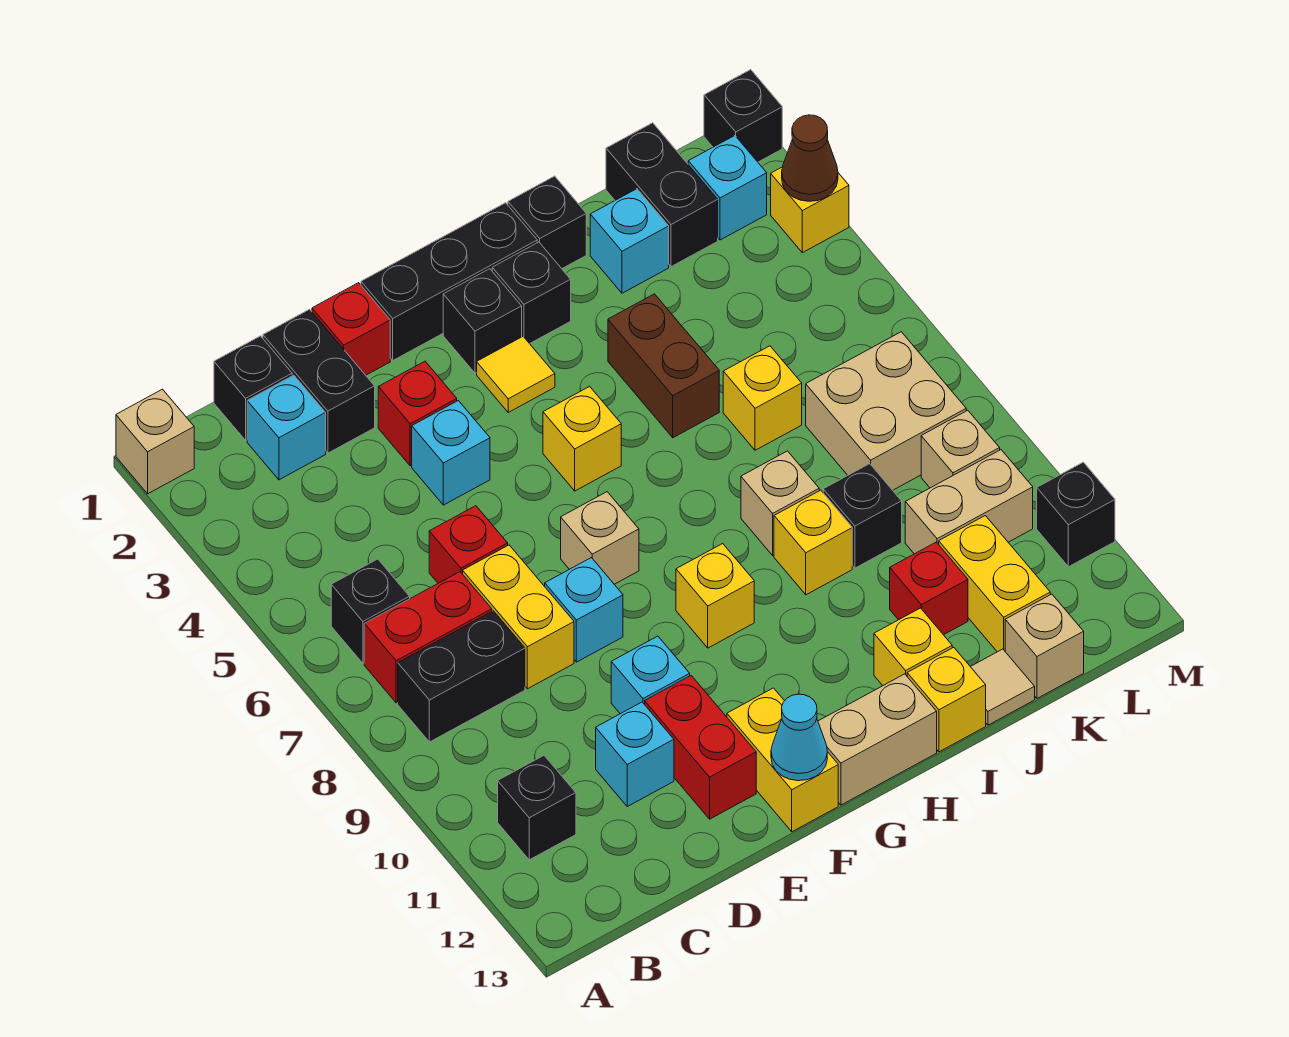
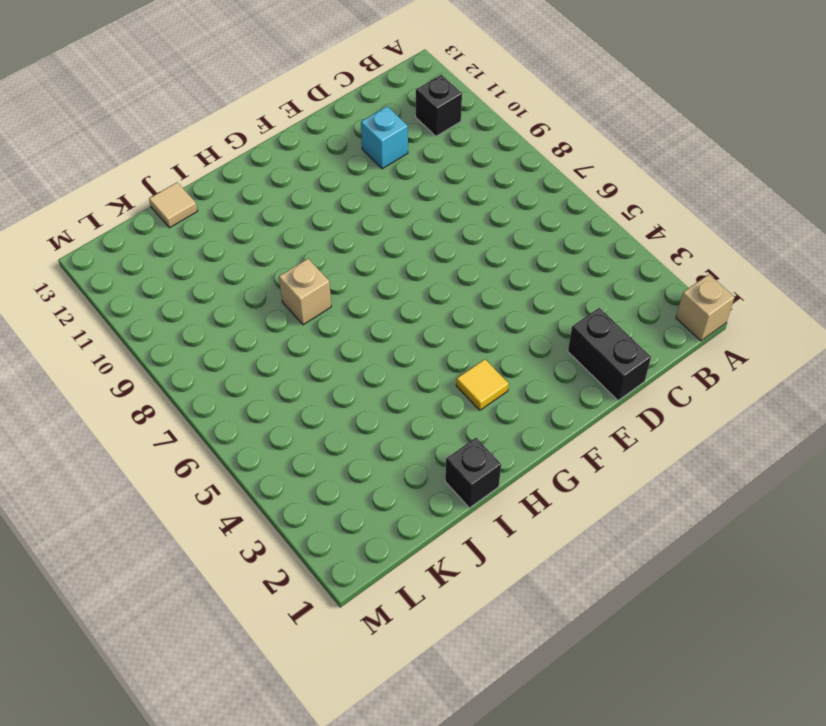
none -> black 1x1 brick [331,559,410,663]
none -> red 1x2 brick [364,572,492,703]
none -> black 1x2 brick [398,611,525,742]
none -> black 1x1 brick [214,336,292,440]

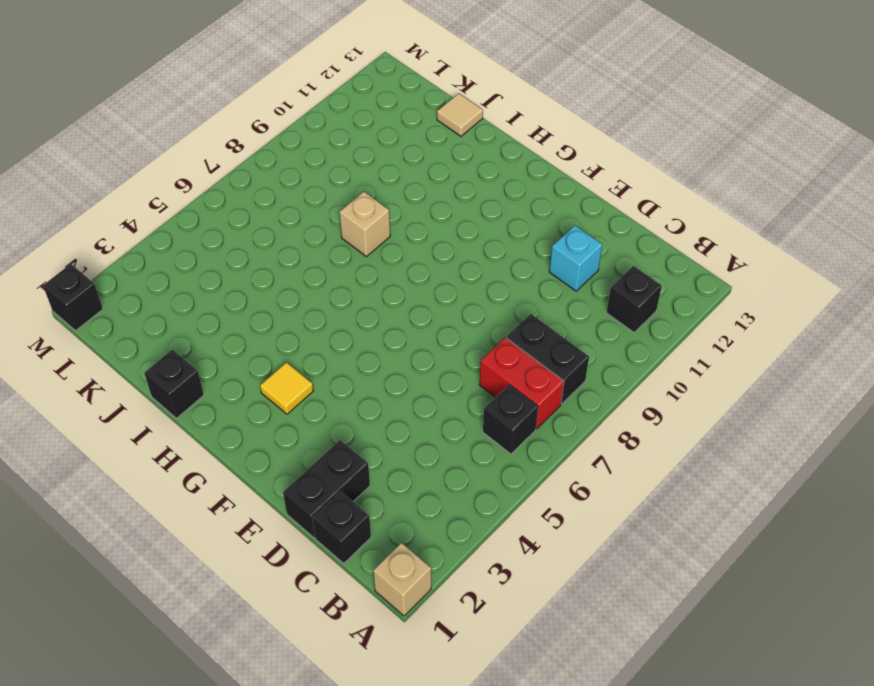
none -> cyan 1x1 brick [247,375,326,480]
none -> red 1x1 brick [429,506,508,583]
none -> yellow 1x2 brick [463,545,574,689]
none -> red 1x1 brick [312,283,390,375]

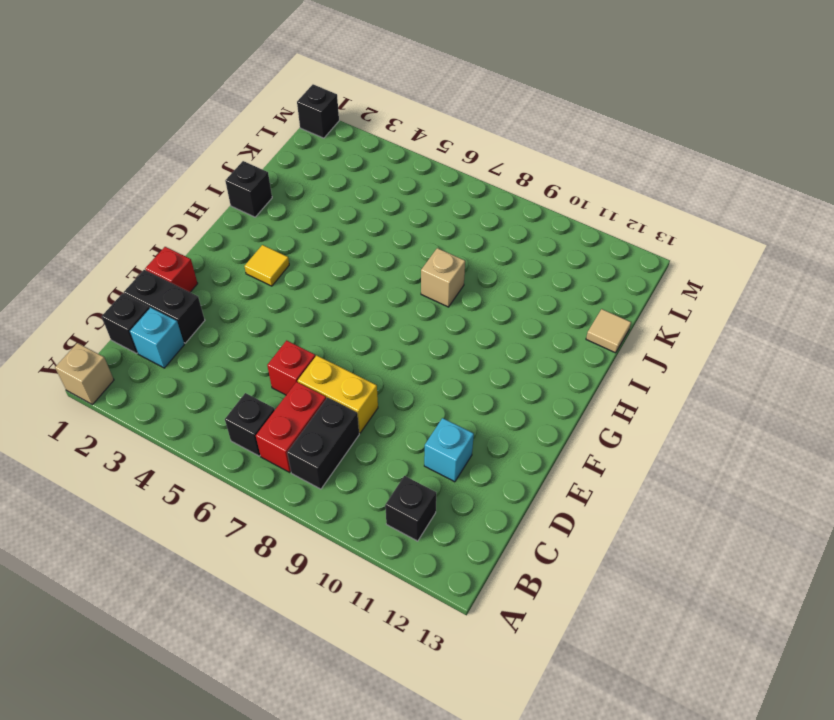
none -> red 1x1 brick [378,361,457,466]
none -> cyan 1x1 brick [412,401,490,505]
none -> cyan 1x1 brick [545,558,623,662]
none -> cyan 1x1 brick [611,636,690,714]

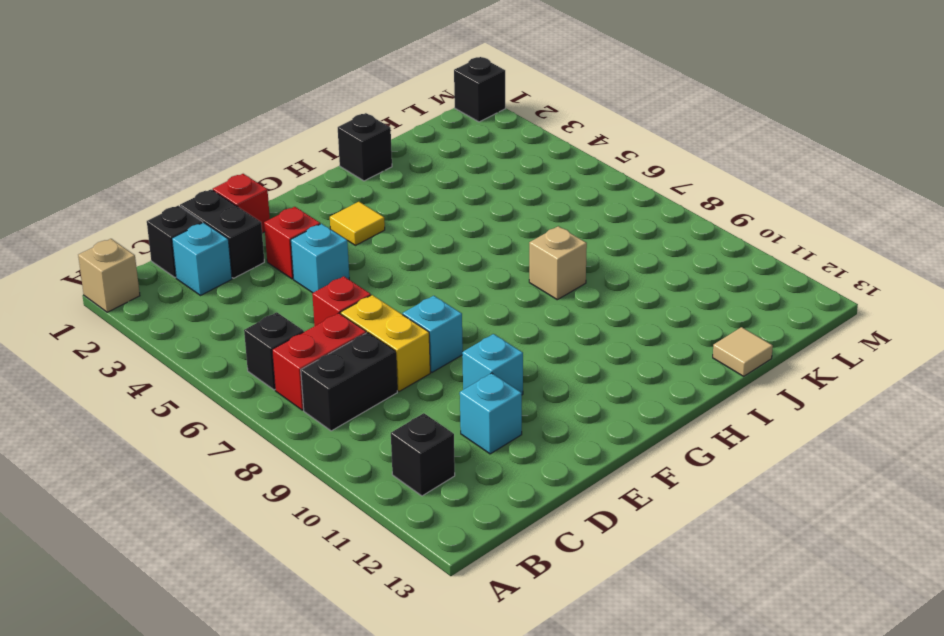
none -> red 1x2 brick [645,676,756,819]
none -> black 1x3 brick [361,203,537,360]
none -> tan 1x1 brick [561,492,639,584]
none -> yellow 1x2 brick [727,688,838,832]

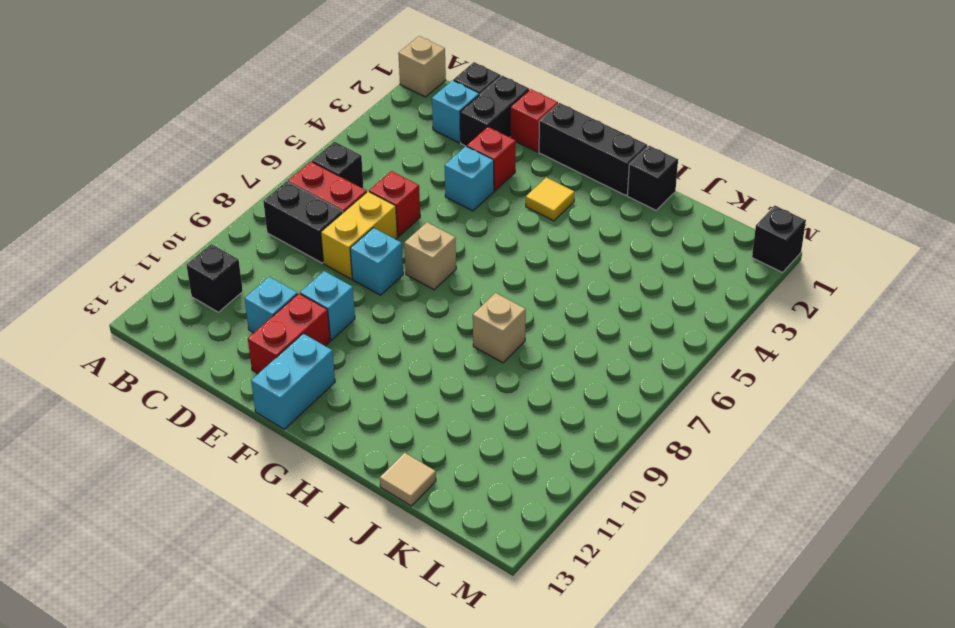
cyan 1x2 brick [251,334,335,429] -> yellow 1x2 brick [727,688,838,832]
none -> black 1x1 brick [443,269,522,373]
none -> yellow 1x1 brick [543,386,621,491]
none -> yellow 1x1 brick [676,544,754,648]
none -> tan 1x2 brick [818,674,937,805]

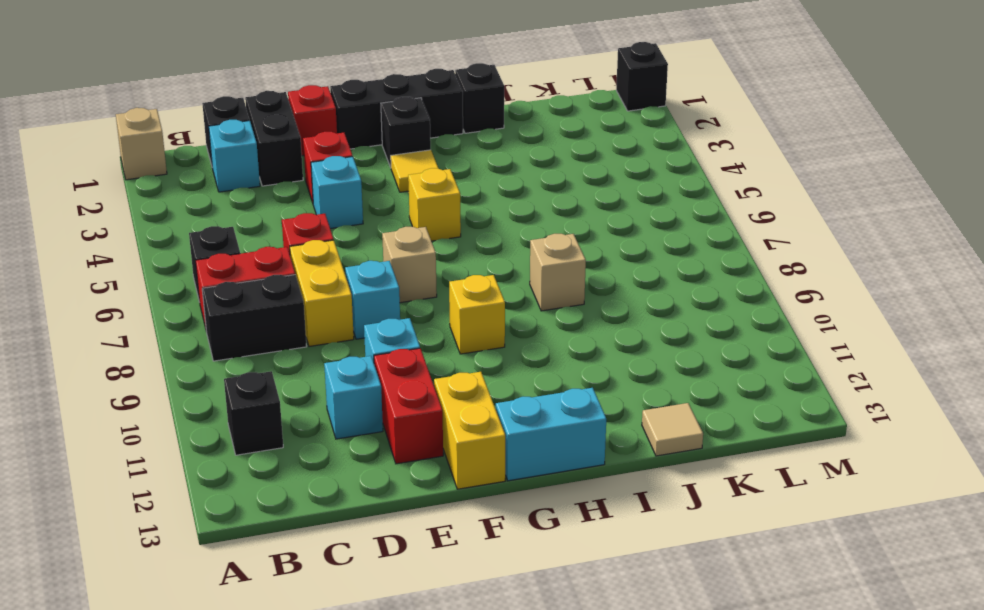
cyan 1x2 brick [496,388,606,481] -> tan 1x2 brick [818,674,937,805]
none -> black 1x1 brick [492,242,571,344]
none -> brown 1x2 brick [608,294,719,438]
none -> yellow 1x1 brick [774,490,852,595]
none -> yellow 1x1 brick [874,608,952,686]

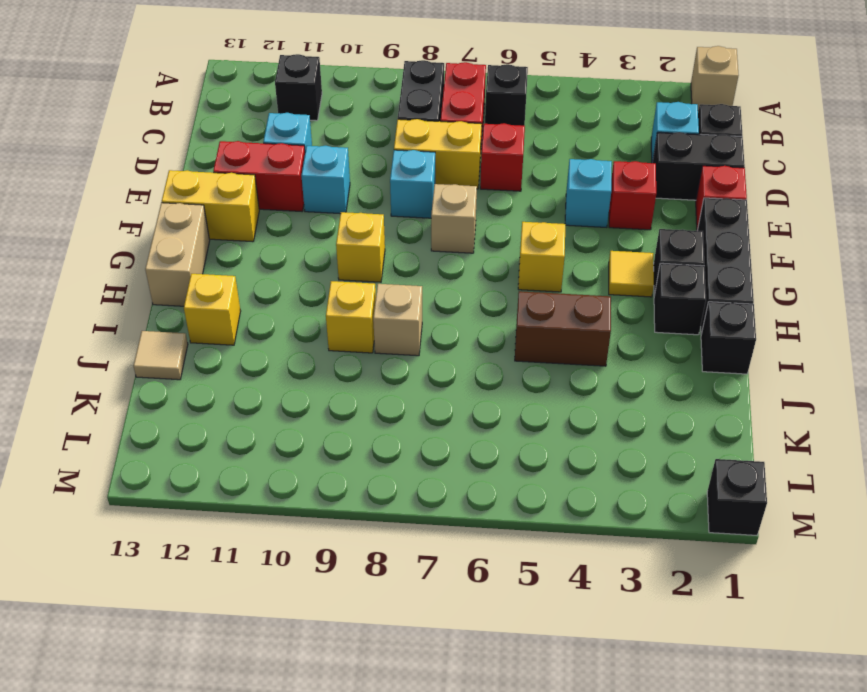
none -> yellow 1x1 brick [907,647,986,752]
none -> cyan 1x1 brick [590,189,669,293]
none -> yellow 1x1 brick [723,346,802,450]
none -> black 1x1 brick [823,464,902,568]

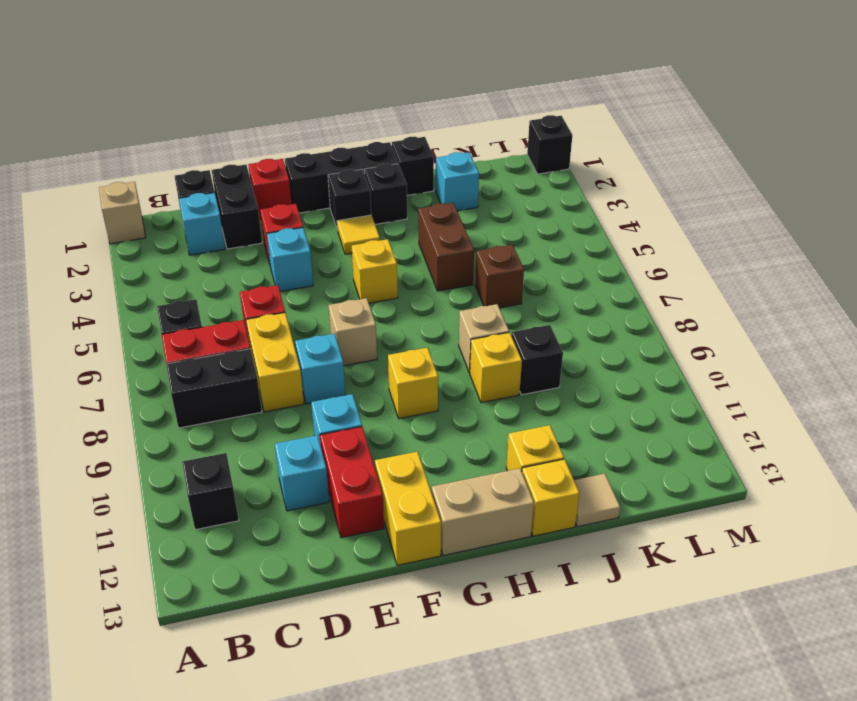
brown 1x1 brick [475,245,524,308] -> yellow 1x1 brick [723,346,802,450]
none -> red 1x1 brick [890,542,968,635]
none -> black 1x2 brick [606,123,718,267]
none -> tan 2x2 brick [806,332,966,490]
none -> tan 1x2 brick [905,450,1033,554]

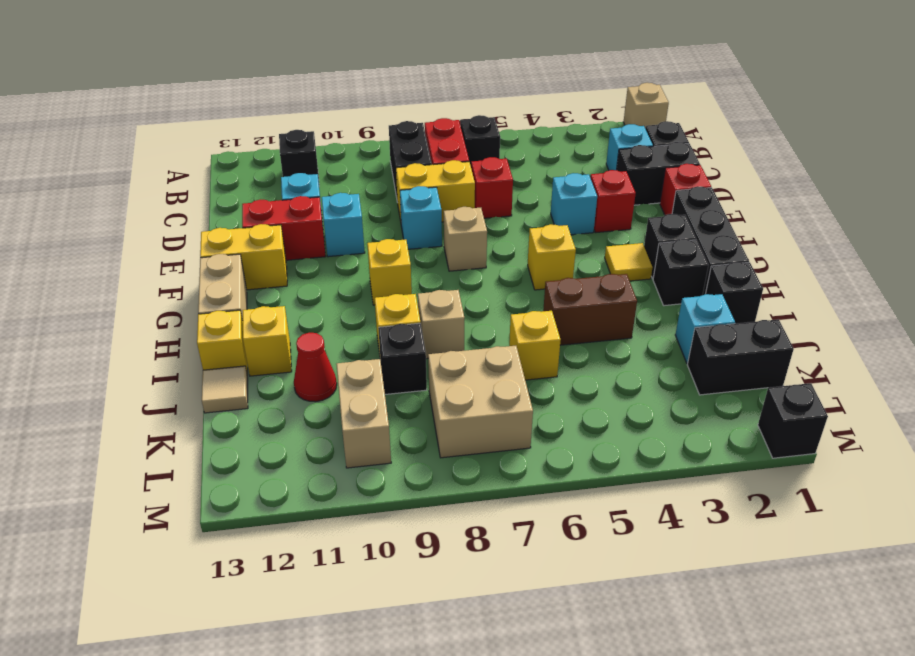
red 1x1 cone [294,333,337,402] -> red 1x1 brick [890,542,968,635]
none -> yellow 1x2 brick [939,516,1050,652]
none -> tan 1x1 brick [1005,594,1084,698]
none -> cyan 1x1 brick [688,136,767,240]
none -> tan 1x1 brick [921,410,1000,488]

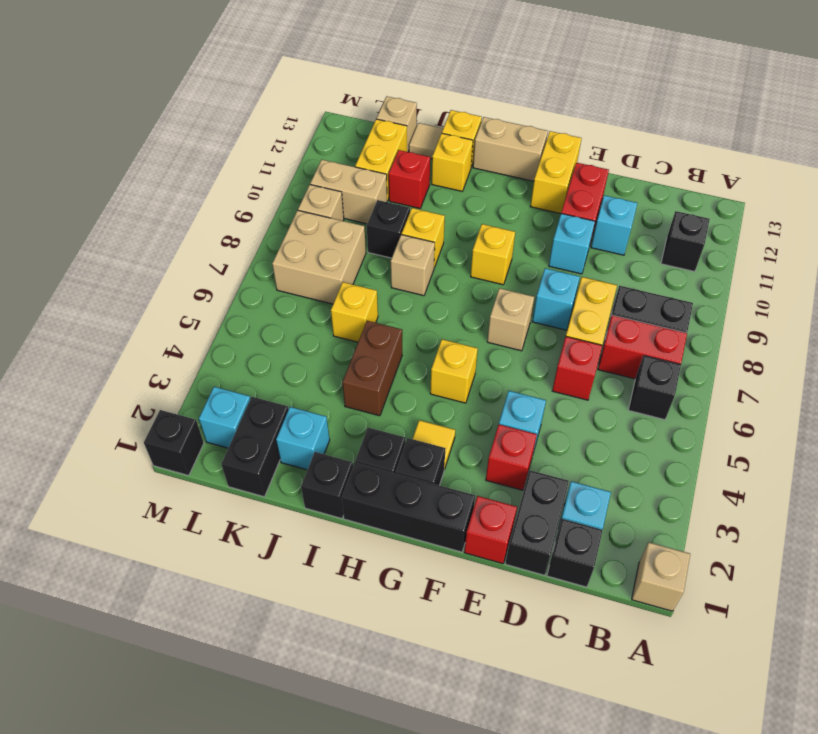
none -> yellow 1x1 brick [771,167,849,253]
none -> black 1x1 brick [1037,462,1115,567]
none -> cyan 1x1 cone [771,694,827,781]
none -> brown 1x1 cone [782,115,838,201]

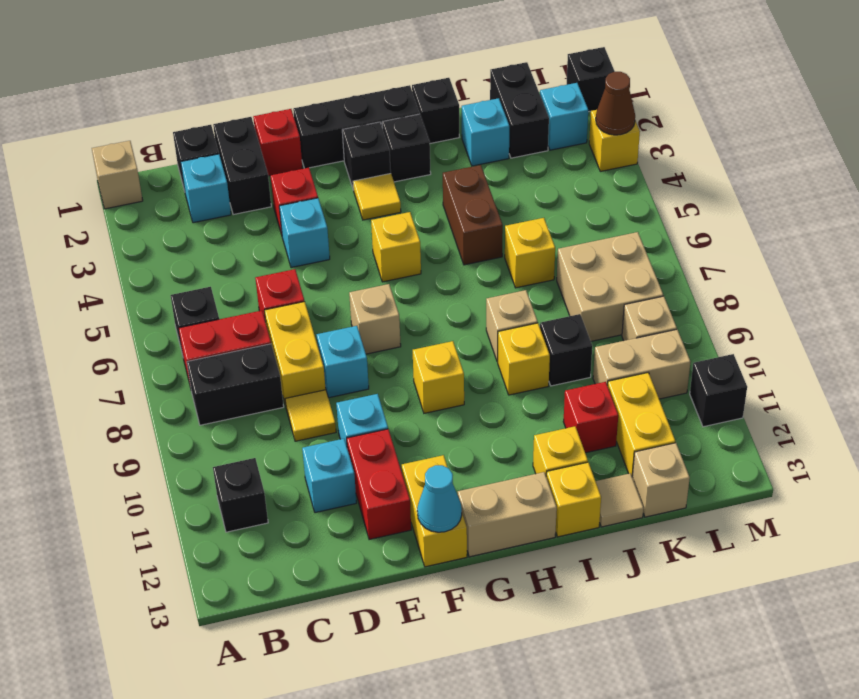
yellow 1x1 tile [285,390,336,441] -> none

